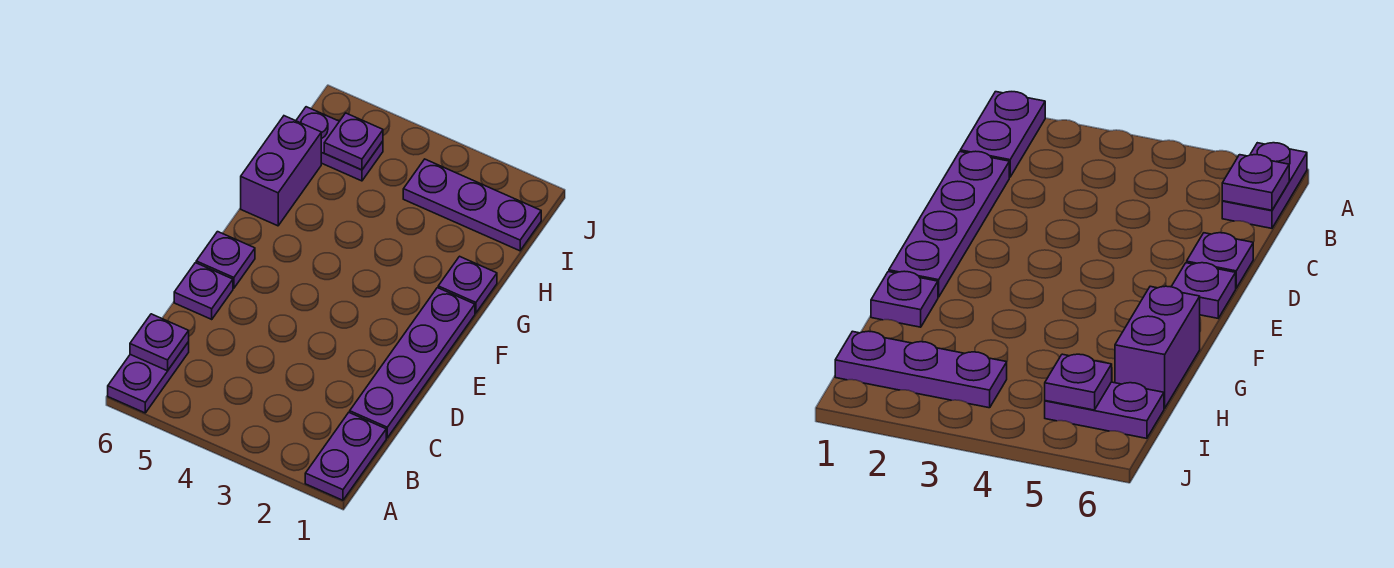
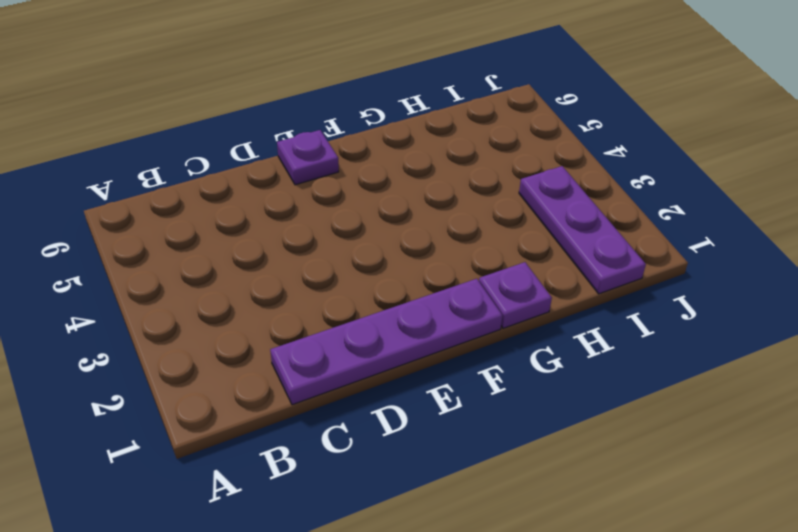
none -> purple 1x2 plate [305,412,386,500]
none -> purple 1x2 plate [108,342,189,413]

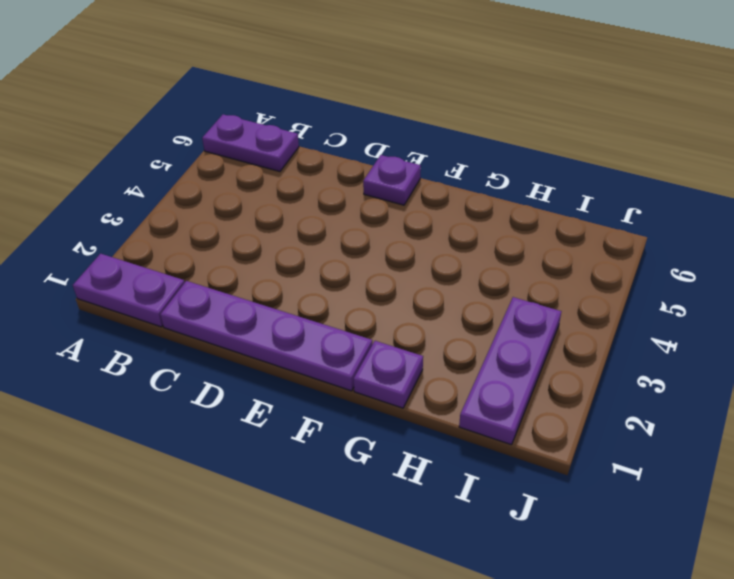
none -> purple 1x1 plate [174,263,233,319]
none -> purple 1x2 brick [241,116,321,226]

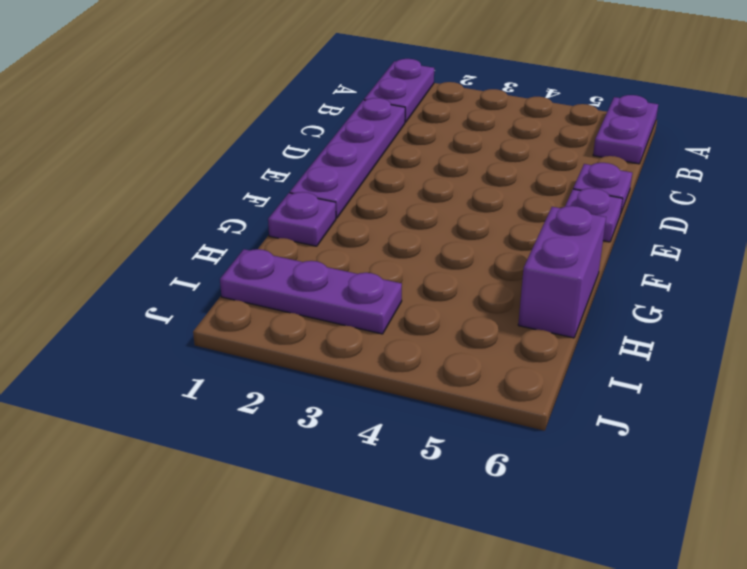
none -> purple 1x2 plate [296,107,383,181]
none -> purple 1x1 plate [130,314,189,371]

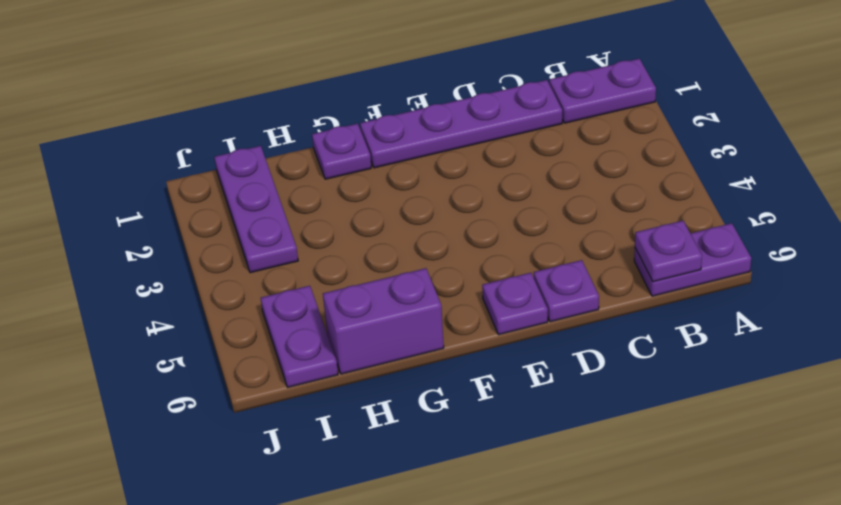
none -> purple 1x1 plate [324,113,383,170]

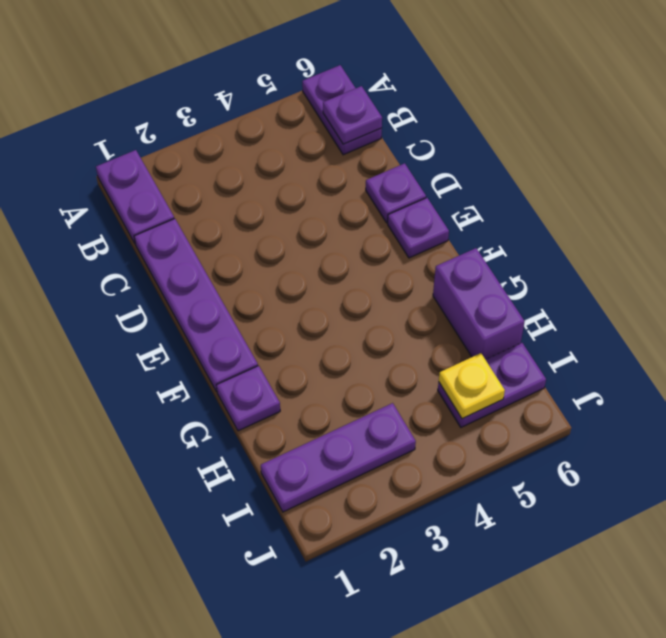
yellow 1x1 plate [439,353,505,419] -> purple 1x1 plate [324,113,383,170]

